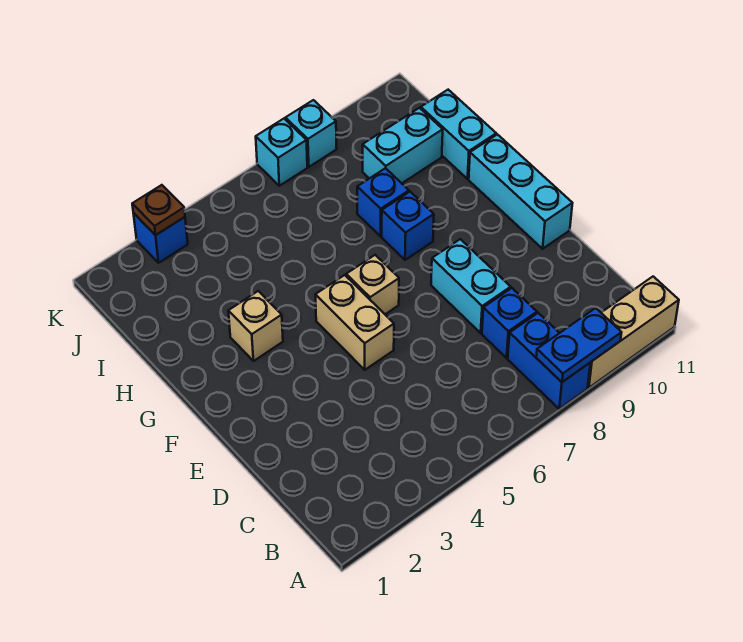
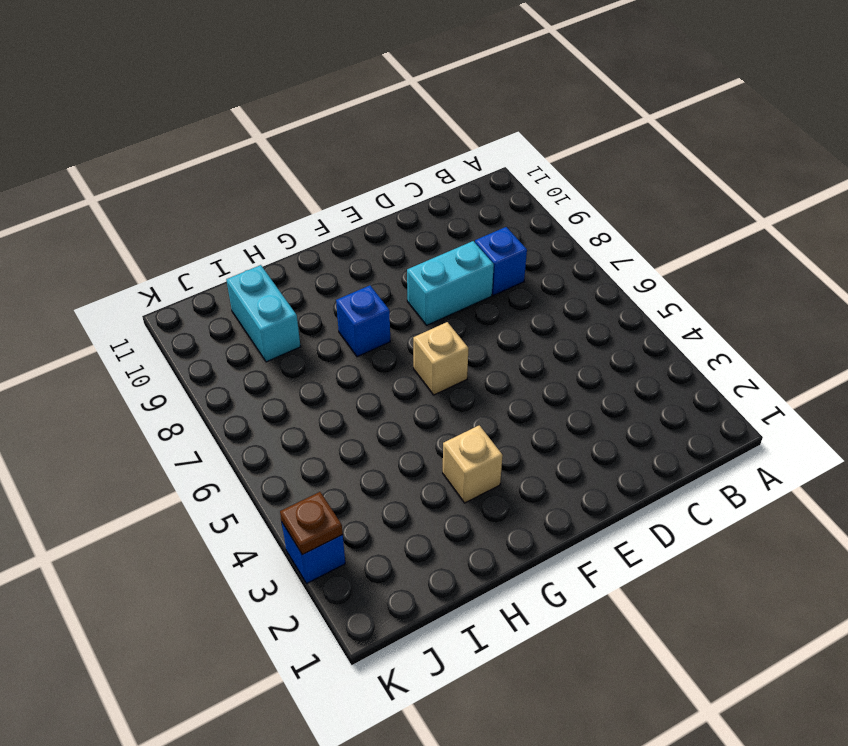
none -> blue 1x2 brick [508,313,590,409]
none -> tan 1x3 brick [588,277,679,388]
none -> tan 1x2 brick [316,275,394,370]

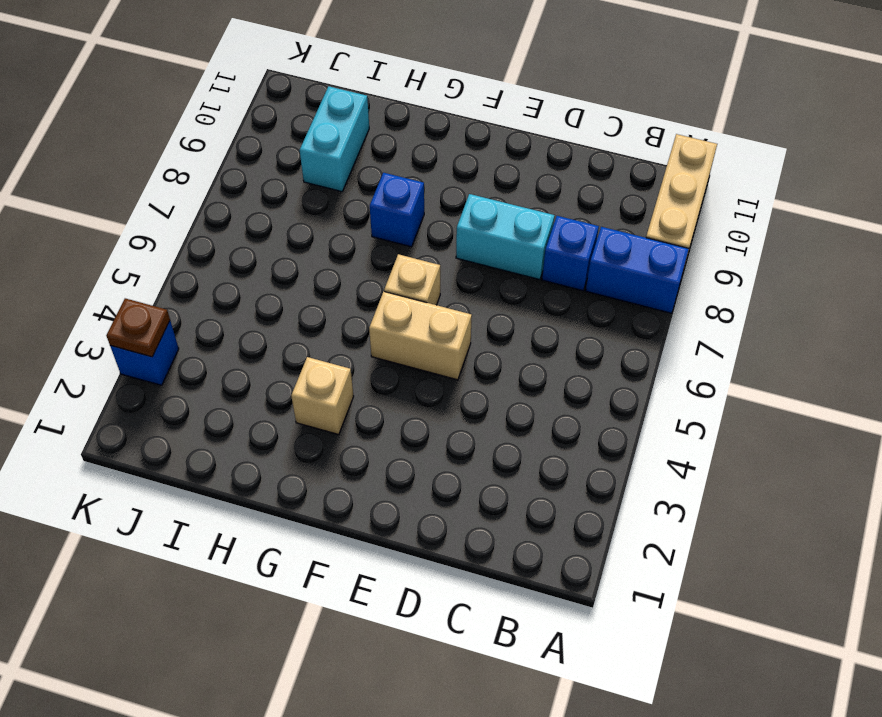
none -> cyan 1x3 brick [469,134,572,249]
none -> blue 1x1 brick [357,168,409,236]
none -> cyan 1x2 brick [421,90,496,179]

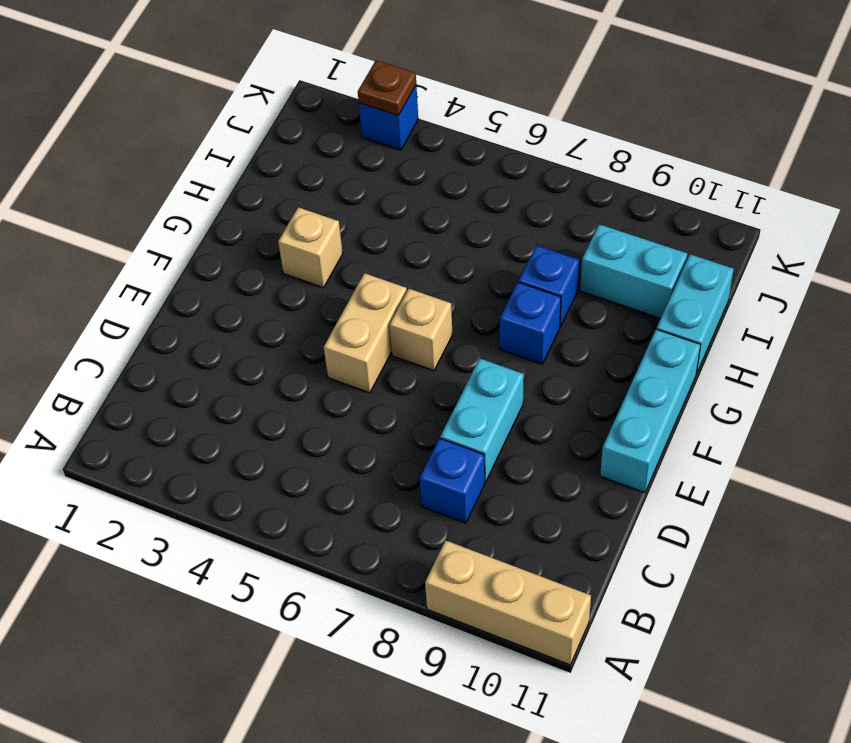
none -> blue 1x2 brick [508,313,590,409]
none -> cyan 1x1 brick [256,119,307,186]
none -> cyan 1x1 brick [285,100,337,167]

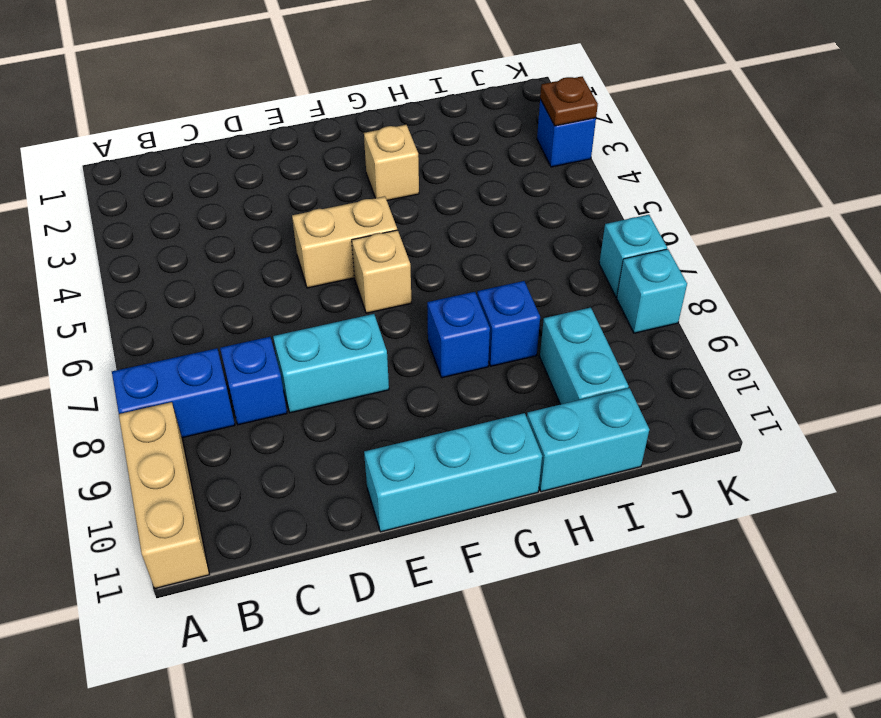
none -> blue 1x2 plate [536,308,622,382]

